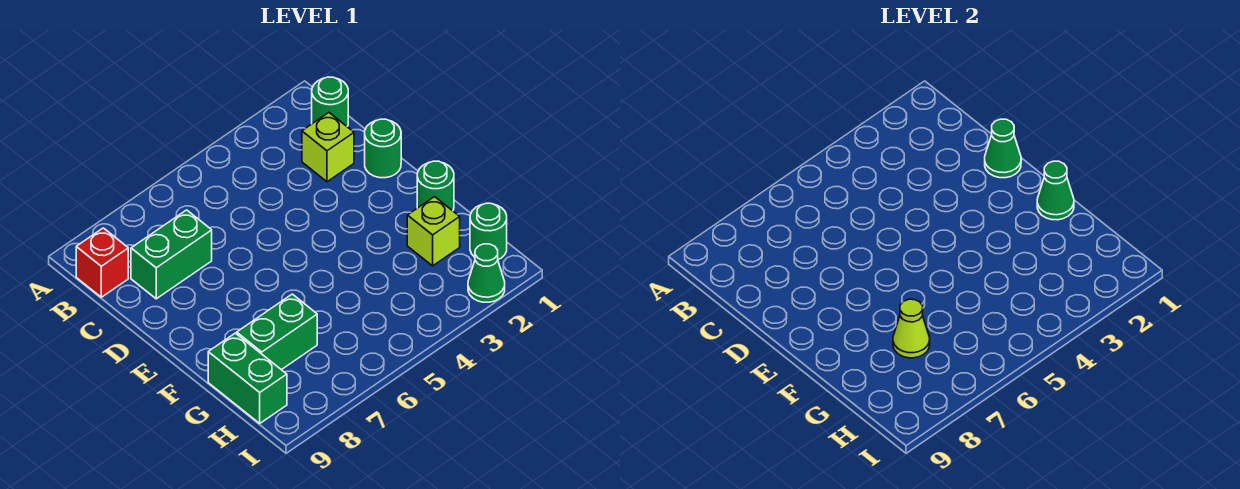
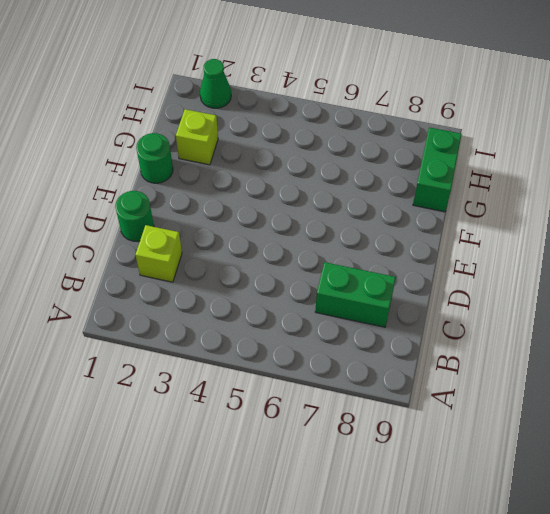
none -> green 1x1 round brick [312,77,348,126]
none -> red 1x1 brick [76,228,128,297]
none -> green 1x2 brick [237,294,317,370]

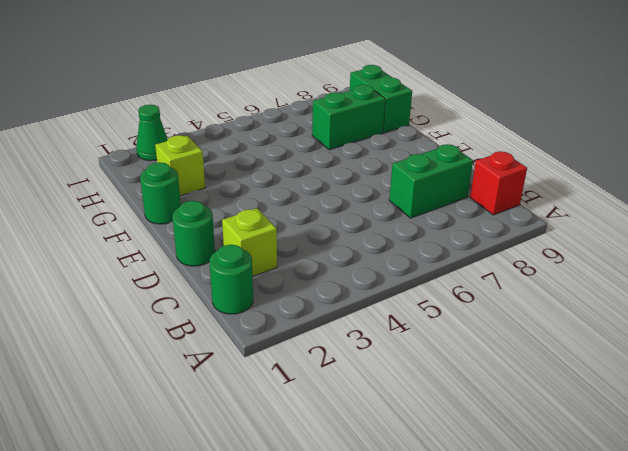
none -> green 1x1 round brick [470,203,507,260]
none -> green 1x1 cone [985,119,1021,178]
none -> green 1x1 cone [1037,161,1074,220]

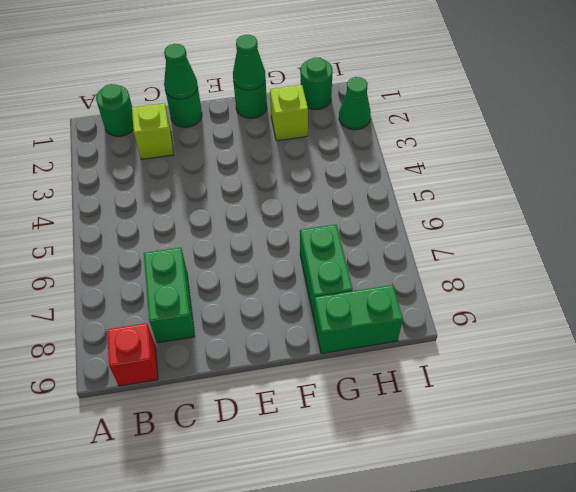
none -> lime 1x1 cone [893,299,930,358]

